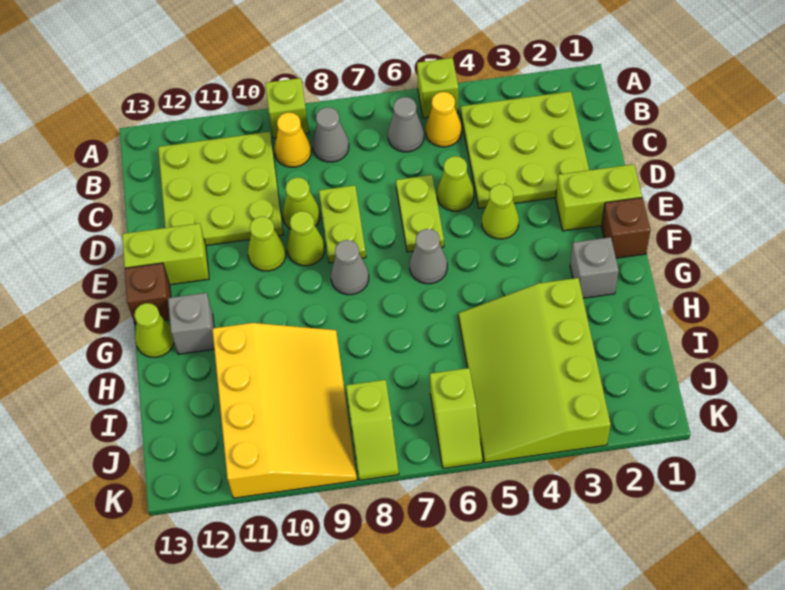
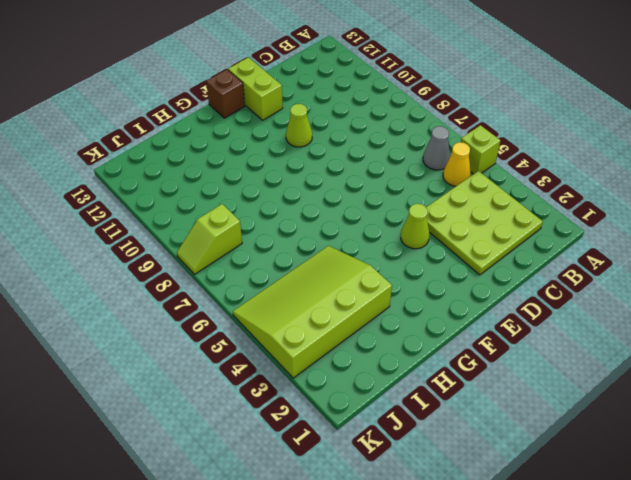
none -> lime 1x1 brick [265,78,309,138]
none -> grey 1x1 cone [312,107,349,162]
none -> yellow 1x1 cone [275,112,311,167]

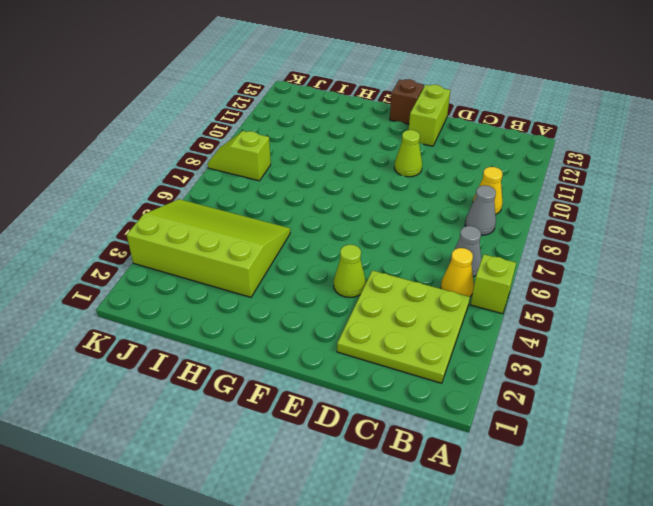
none -> lime 1x1 brick [265,78,309,138]
none -> lime 3x3 plate [158,132,283,246]
none -> lime 1x1 cone [437,156,474,211]

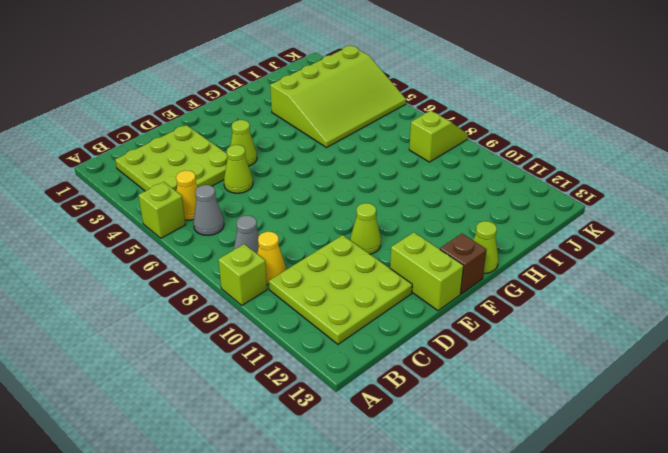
none -> lime 1x2 plate [396,175,444,252]
none -> lime 1x2 plate [319,185,366,263]
none -> lime 1x1 cone [283,178,320,229]

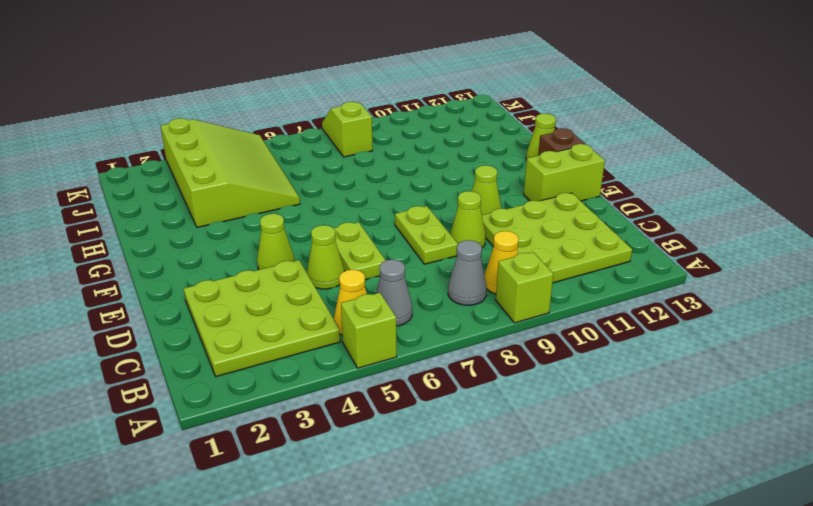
none -> lime 1x2 brick [556,164,642,231]
none -> lime 1x1 cone [287,211,325,266]
none -> brown 1x1 brick [602,198,651,258]

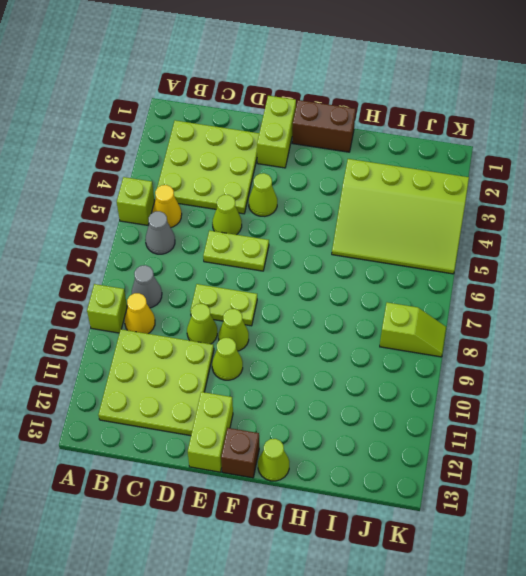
brown 1x2 brick [292,100,356,152] -> brown 1x1 brick [602,198,651,258]
none -> grey 1x1 cone [410,229,447,284]
none -> grey 1x1 cone [331,240,369,295]
none -> grey 1x1 brick [570,237,619,298]

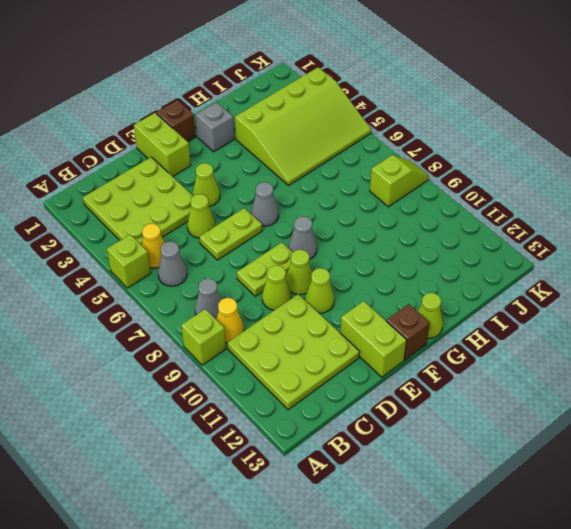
none -> grey 1x1 brick [168,293,214,354]
none -> yellow 3x4 slope [212,323,357,498]
none -> lime 1x2 slope [430,368,482,468]

